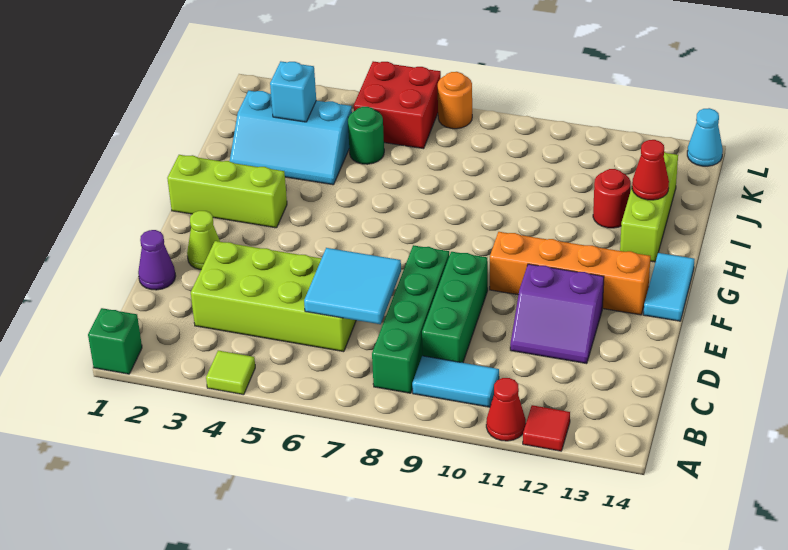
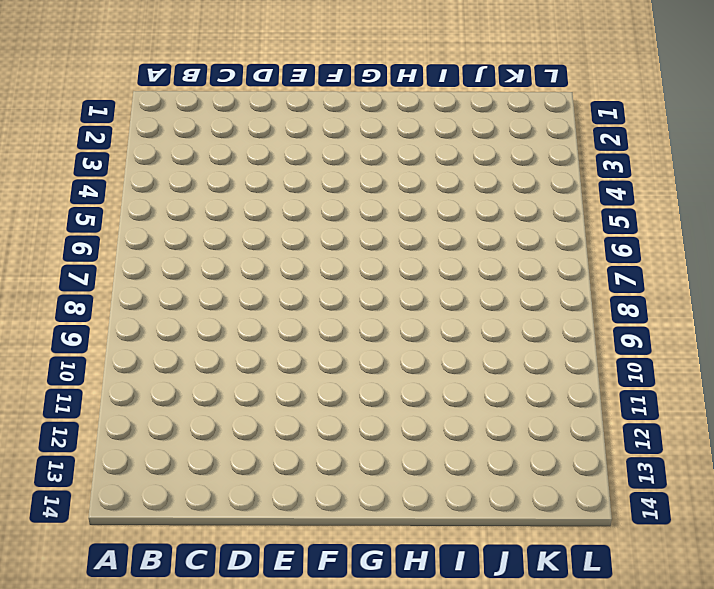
none -> green 1x1 brick [88,308,142,374]
none -> lime 1x1 tile [206,351,255,395]
none -> red 1x1 cone [486,378,526,441]

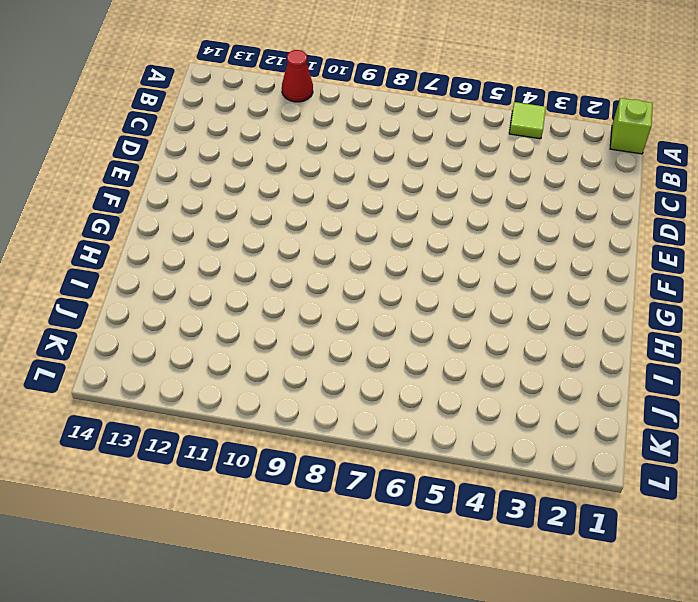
lime 1x1 brick [610,98,653,154] -> green 1x1 brick [88,308,142,374]
none -> red 1x1 tile [523,405,570,451]
none -> green 1x4 brick [372,245,449,393]
none -> cyan 1x2 tile [412,356,499,407]

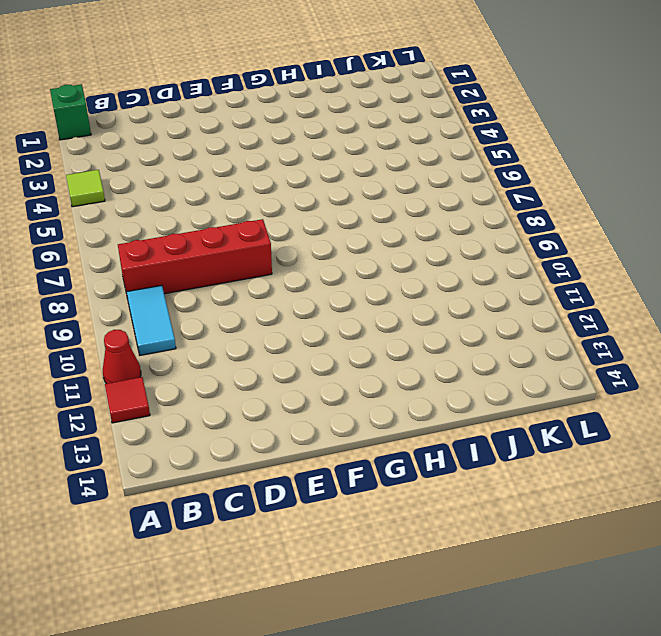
red 1x4 brick [118,219,272,294] -> green 1x4 brick [372,245,449,393]
none -> lime 2x4 brick [191,241,356,352]
none -> green 1x3 brick [422,252,488,363]
none -> purple 1x1 cone [138,230,176,290]

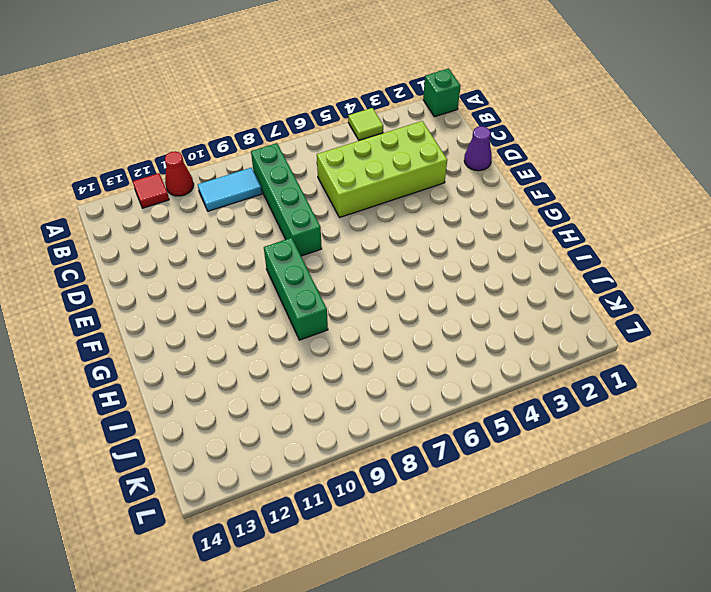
green 1x3 brick [264,238,328,340] -> green 1x3 brick moved to [422,252,488,363]
none -> purple 2x2 slope [510,264,604,364]
none -> lime 1x1 cone [187,211,220,270]
none -> orange 1x4 brick [490,232,651,315]

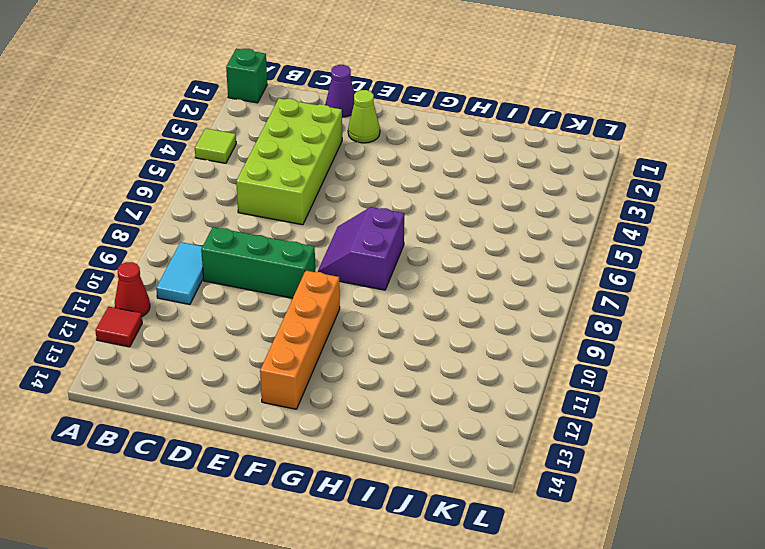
purple 2x2 slope [318,207,404,290] -> purple 2x2 slope moved to [510,264,604,364]
none -> green 1x4 brick [372,245,449,393]
none -> cyan 1x2 tile [643,253,695,321]
none -> lime 1x3 brick [167,155,287,228]

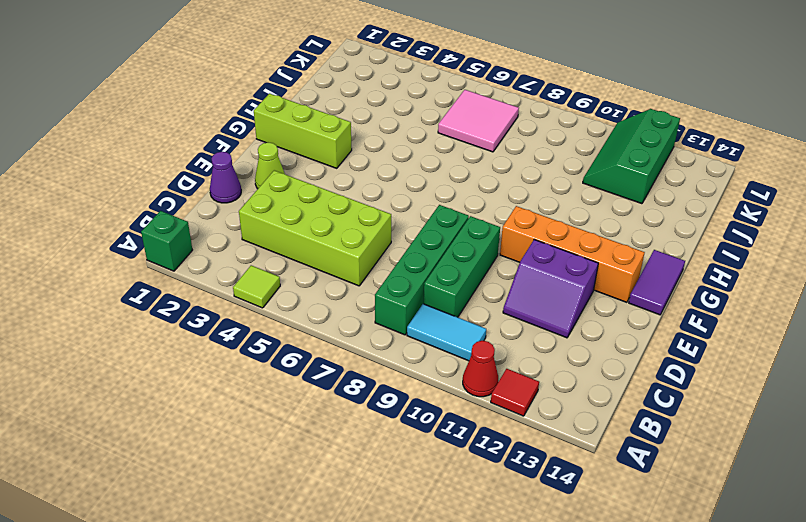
purple 1x2 tile [629,250,685,315] -> cyan 1x2 tile [643,253,695,321]
pink 2x2 tile [438,90,519,152] -> red 2x2 brick [354,61,441,149]
green 2x3 slope [583,109,680,204] -> none
none -> lime 1x3 brick [620,152,678,262]
none -> cyan 2x3 slope [230,91,352,185]
none -> red 1x1 round brick [593,169,631,228]

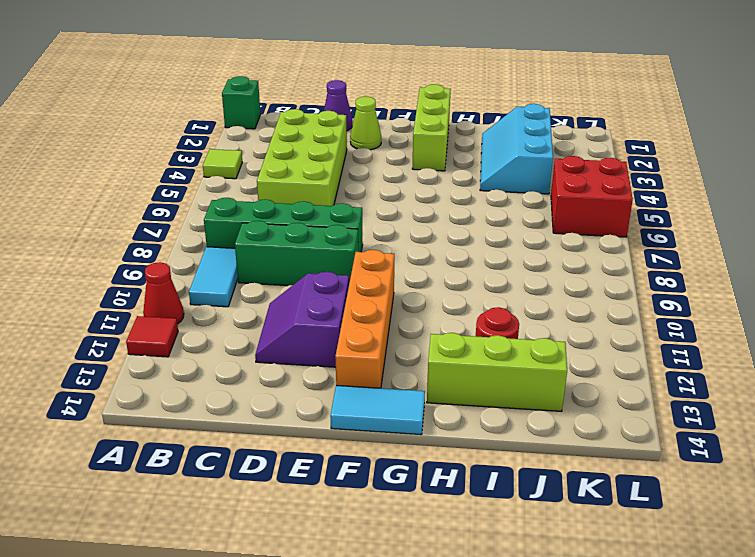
none -> green 1x1 round brick [348,107,384,164]
none -> orange 1x1 round brick [438,72,472,129]
none -> cyan 1x1 cone [687,108,723,166]

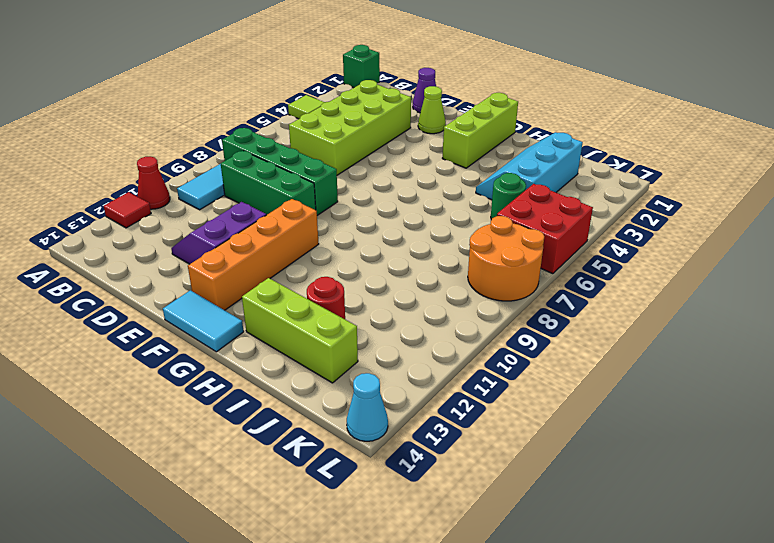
orange 2x2 round brick [468,216,544,301] -> orange 1x1 round brick [438,72,472,129]
none -> cyan 2x2 tile [304,248,401,324]
none -> red 1x1 cone [632,140,669,200]
none -> cyan 1x1 brick [270,61,316,122]

